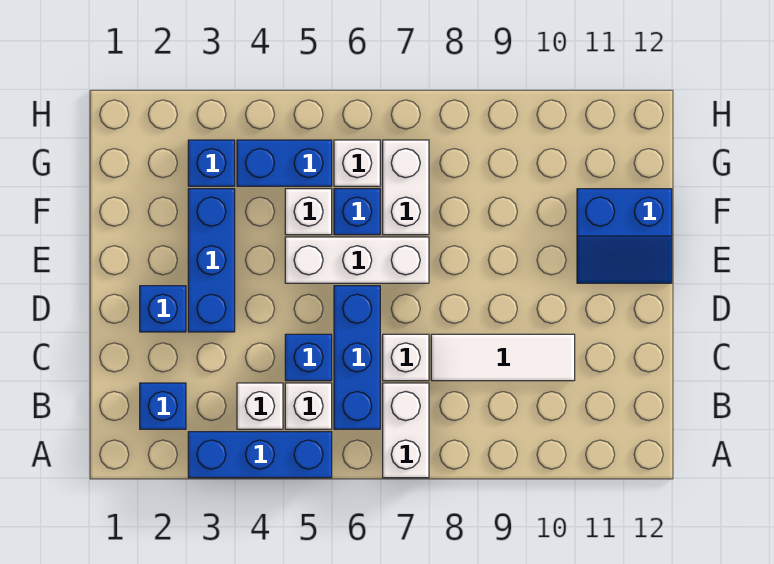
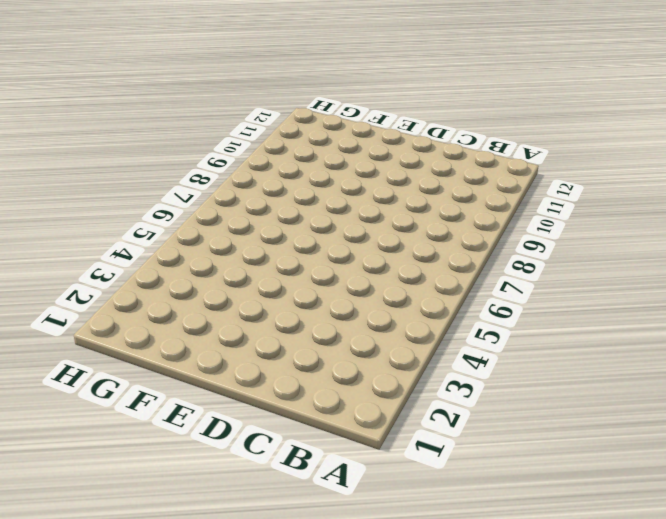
none -> blue 1x3 brick [188,432,332,478]
none -> white 1x2 brick [383,383,429,478]
none -> blue 1x1 brick [140,383,186,429]

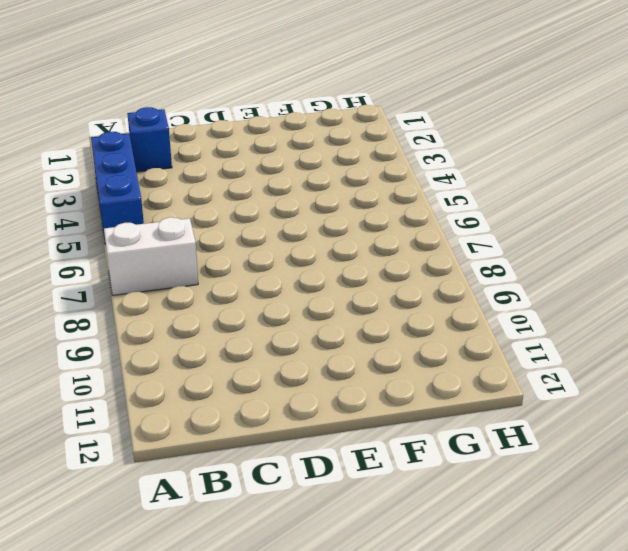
none -> white 1x1 brick [237,383,283,429]
none -> white 1x1 brick [285,383,332,429]
none -> blue 1x3 brick [334,286,380,429]

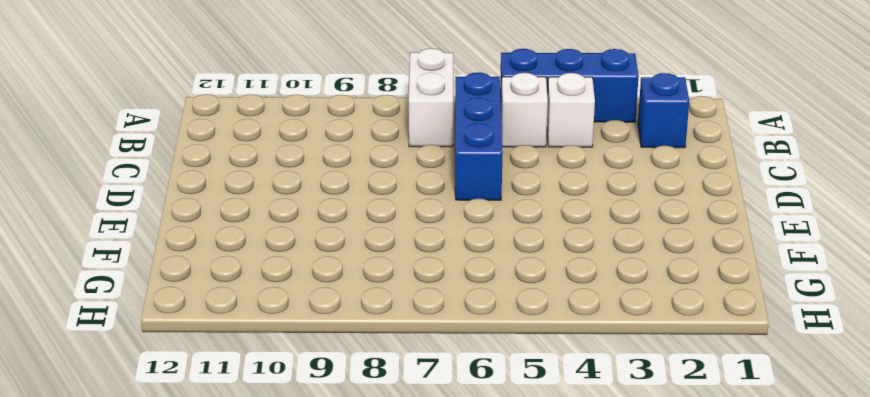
none -> blue 1x1 brick [285,334,332,381]
none -> white 1x1 brick [383,334,429,381]
none -> white 1x3 tile [431,334,575,381]

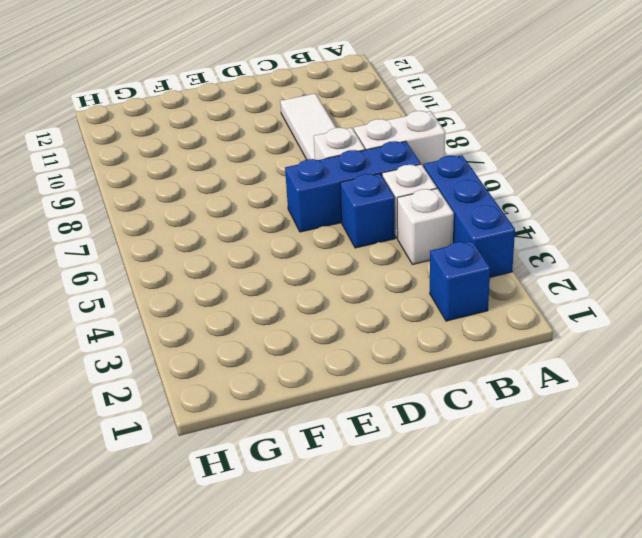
none -> blue 1x1 brick [140,286,186,332]
none -> blue 1x3 brick [188,189,235,332]
none -> white 1x3 brick [285,237,429,283]

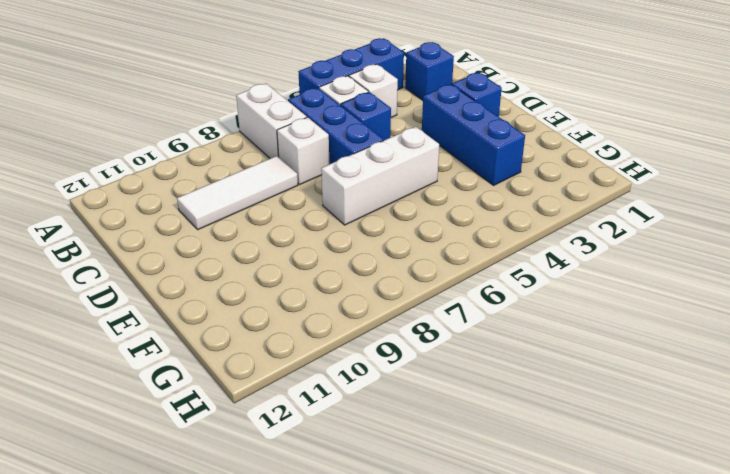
none -> blue 2x2 slope [577,189,672,283]
none -> white 1x1 brick [285,189,332,235]
none -> blue 1x1 brick [334,189,380,235]

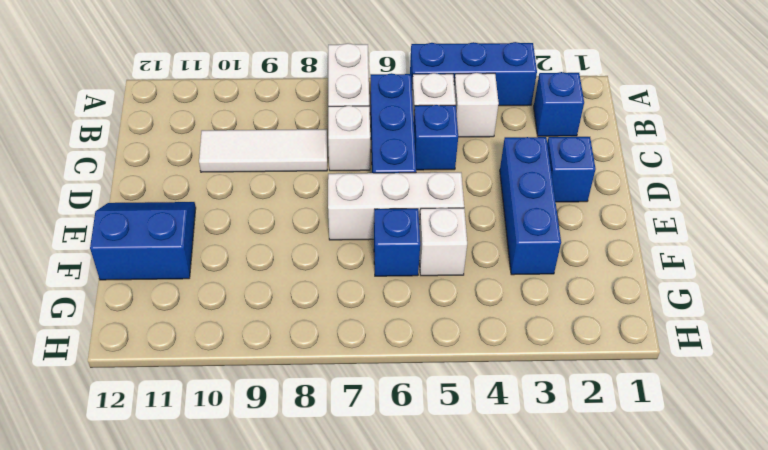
none -> white 1x2 brick [383,140,429,235]
none -> blue 1x1 brick [188,140,235,186]
none -> blue 1x2 brick [237,140,332,186]

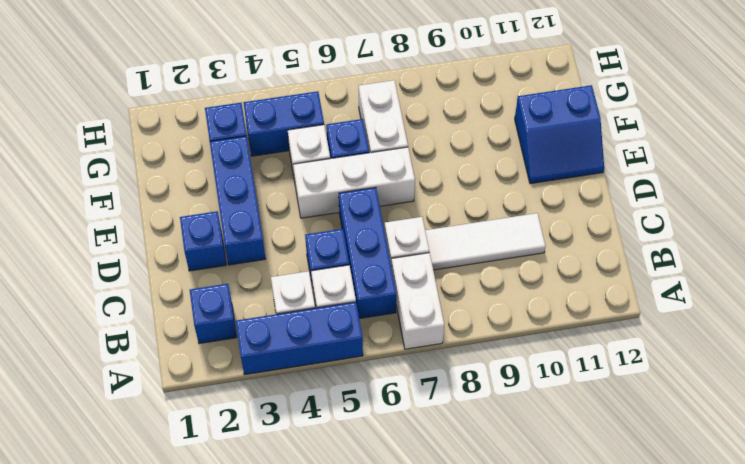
none -> white 1x1 brick [334,140,380,186]

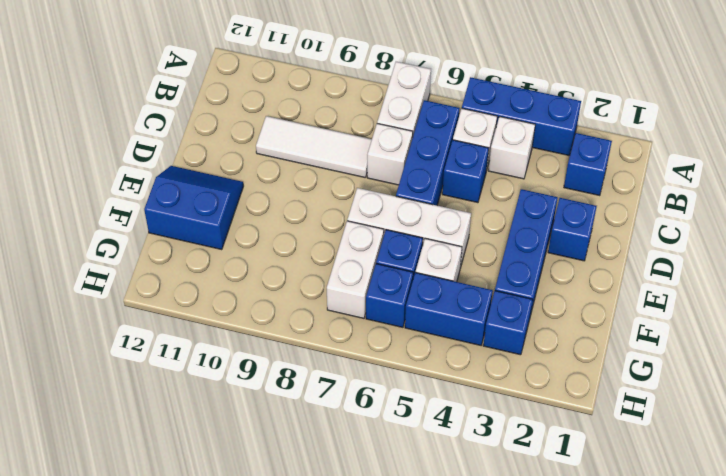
blue 1x1 brick [366,264,413,327] -> white 1x1 brick [334,140,380,186]

